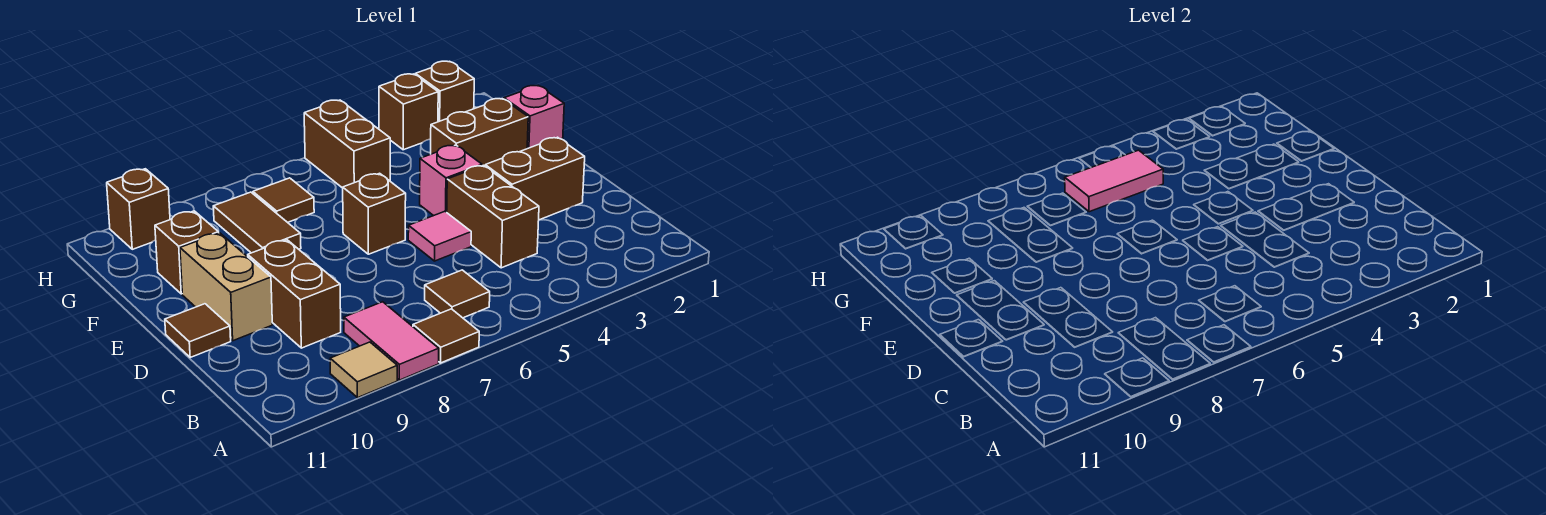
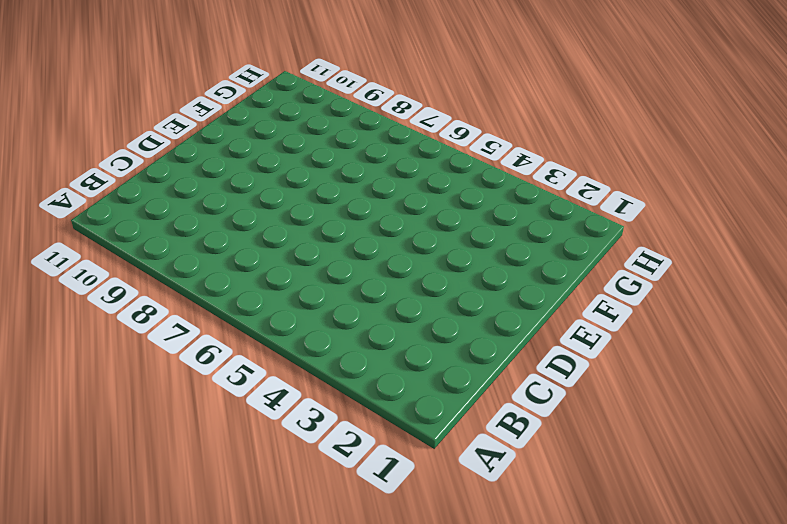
none -> brown 1x1 tile [413,309,479,363]
none -> pink 1x2 tile [344,302,439,380]
none -> tan 1x1 tile [330,342,397,398]

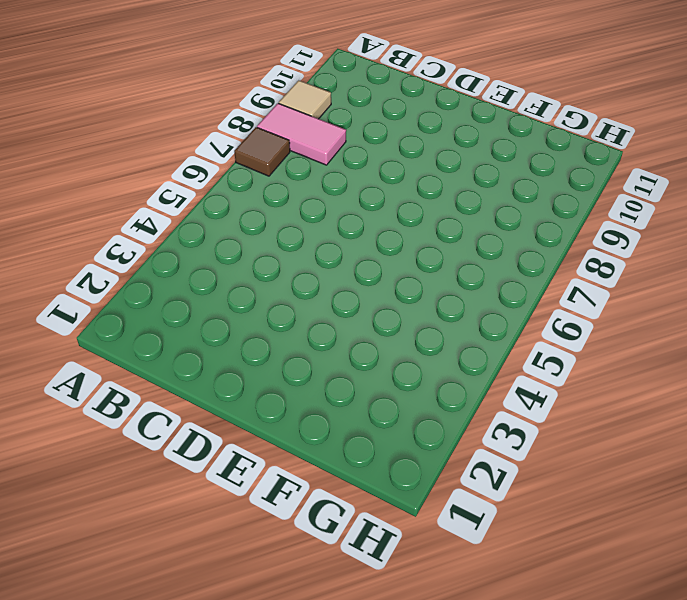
none -> brown 1x1 tile [425,270,490,318]
none -> brown 1x2 brick [447,165,539,268]
none -> brown 1x2 brick [248,240,341,348]

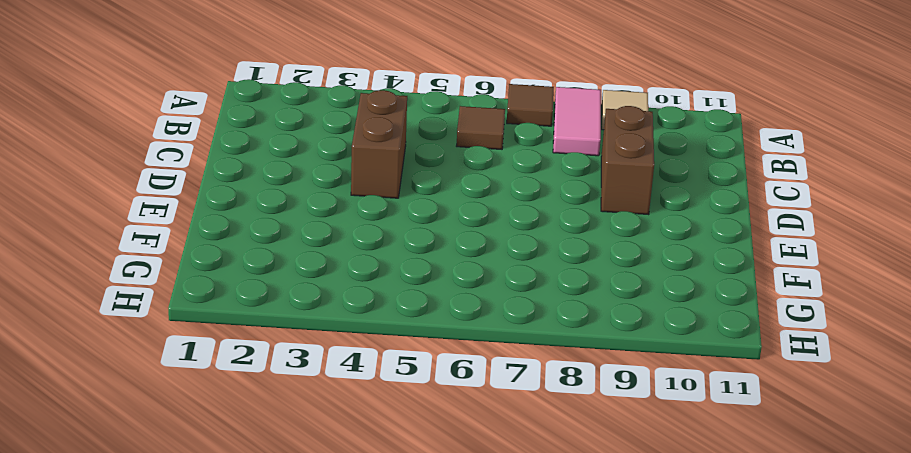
none -> brown 1x2 brick [485,137,585,220]
none -> pink 1x1 tile [408,211,471,261]
none -> tan 1x2 brick [180,233,272,341]

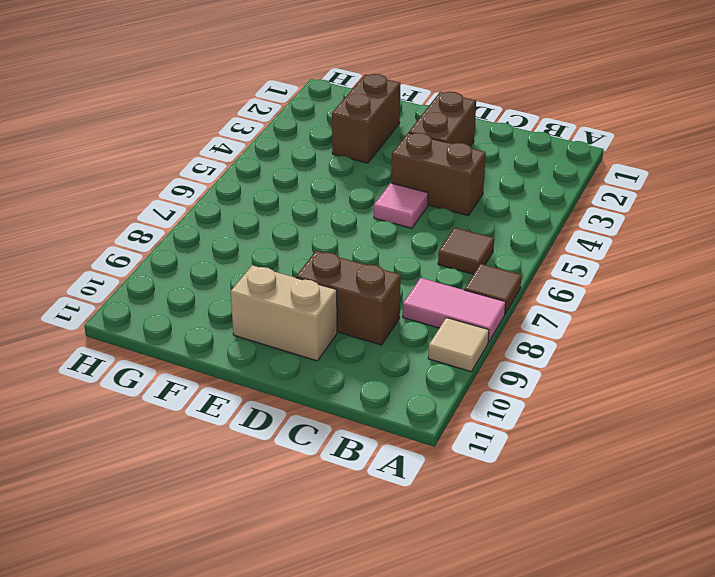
none -> brown 1x1 tile [165,304,231,357]
none -> pink 1x1 brick [420,145,482,216]
none -> brown 1x1 brick [343,173,406,254]

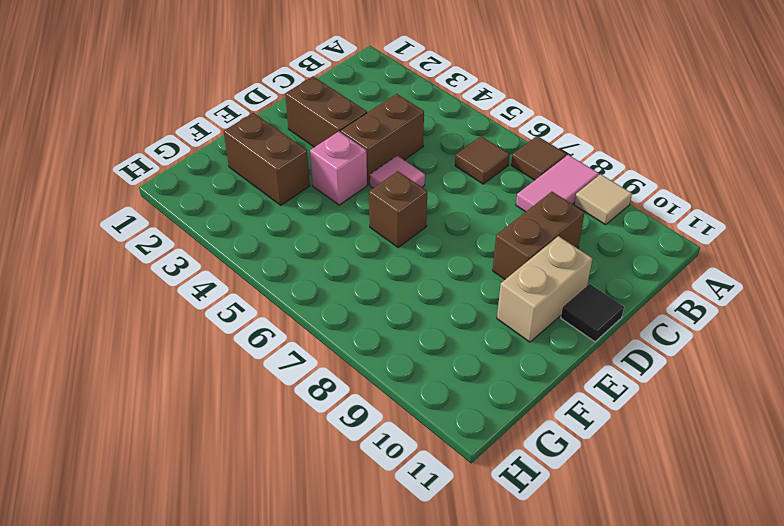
black 1x1 tile [561,284,624,342] -> brown 1x1 tile [165,304,231,357]
none -> pink 1x1 brick [504,86,564,149]
none -> brown 1x2 tile [213,192,301,253]
none -> brown 1x1 brick [155,211,219,294]

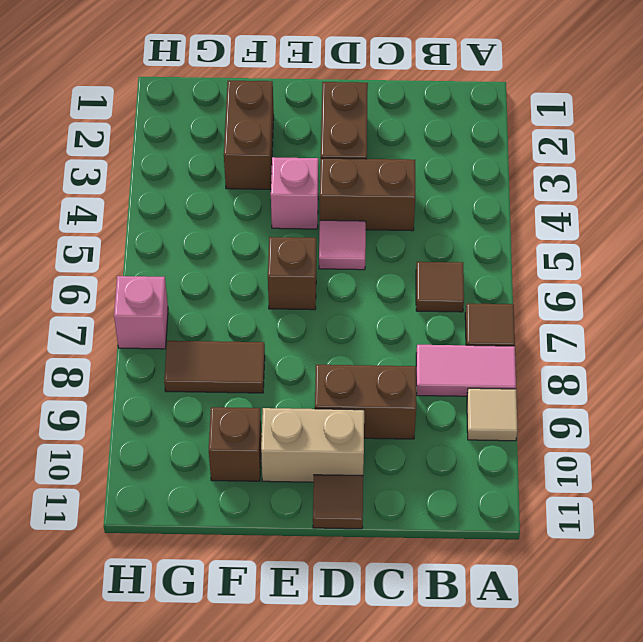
pink 1x1 brick [114,276,168,349] -> pink 1x1 brick moved to [504,86,564,149]
none -> brown 1x2 brick [304,100,390,188]
none -> brown 1x1 tile [253,178,314,222]
none -> brown 1x1 brick [415,61,474,122]

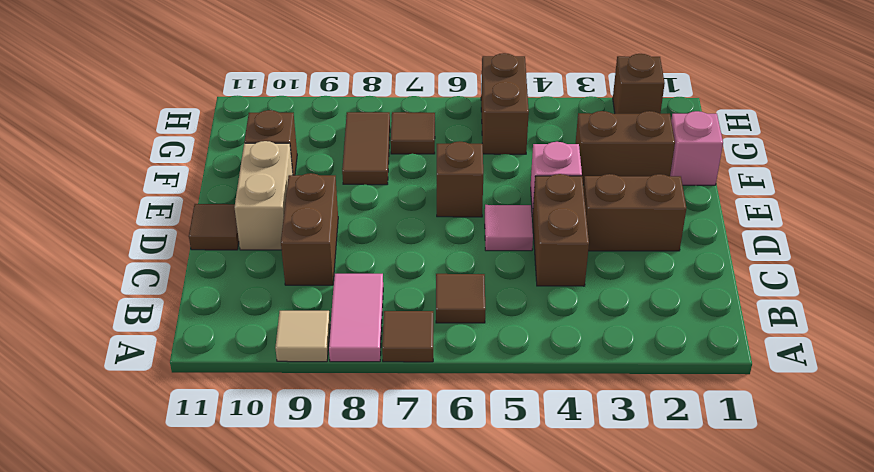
none -> brown 1x1 brick [379,74,438,150]
none -> brown 1x1 brick [107,169,170,249]
none -> pink 1x2 tile [1065,150,1163,212]

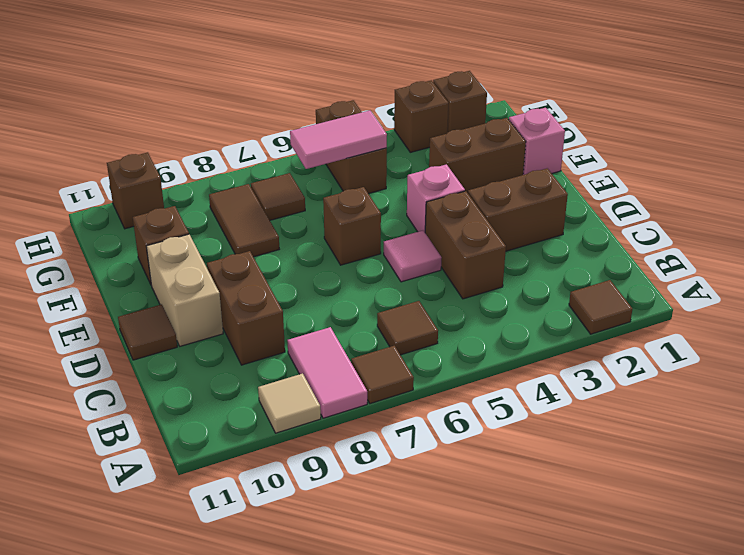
brown 1x1 tile [569,280,632,334] -> none

